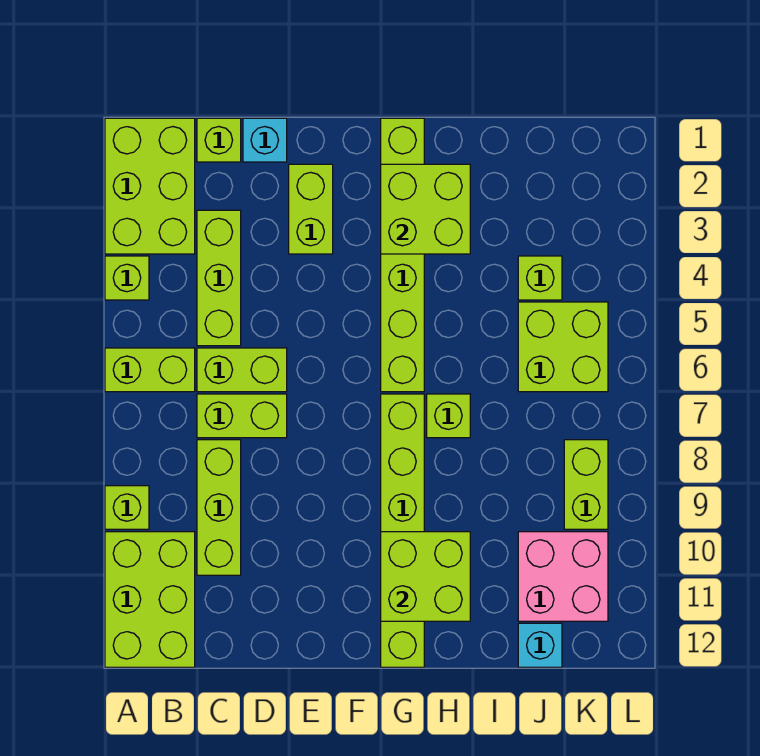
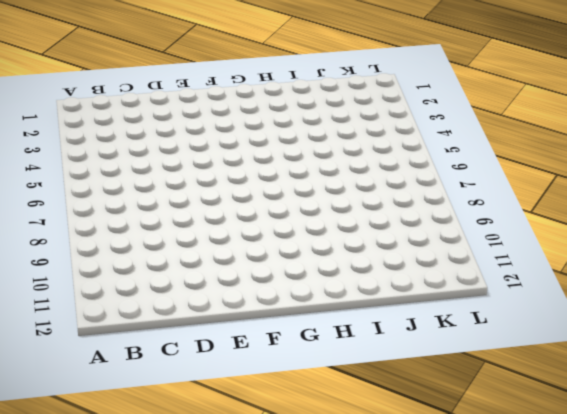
none -> lime 2x3 brick [105,118,195,254]
none -> lime 1x1 brick [105,256,149,300]
none -> lime 1x2 brick [105,348,195,392]

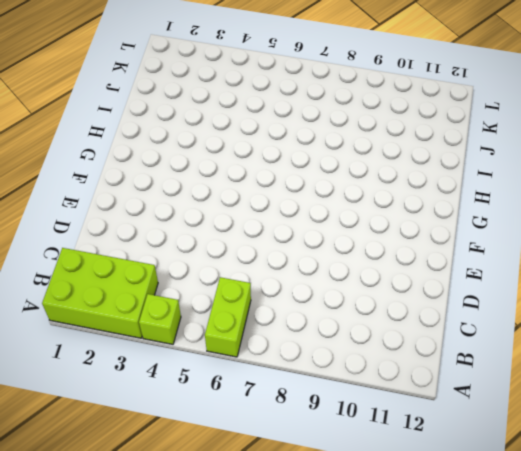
none -> lime 1x1 brick [105,486,149,529]
none -> lime 2x3 brick [105,532,195,667]
none -> lime 1x1 brick [197,118,241,162]

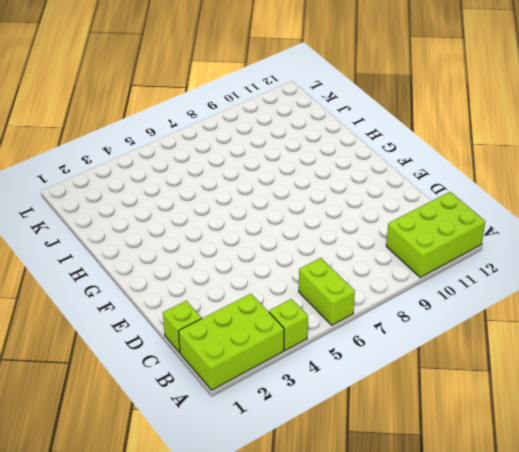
none -> lime 1x1 brick [105,486,149,529]
none -> lime 1x3 brick [197,210,241,346]
none -> lime 1x2 brick [197,348,287,392]

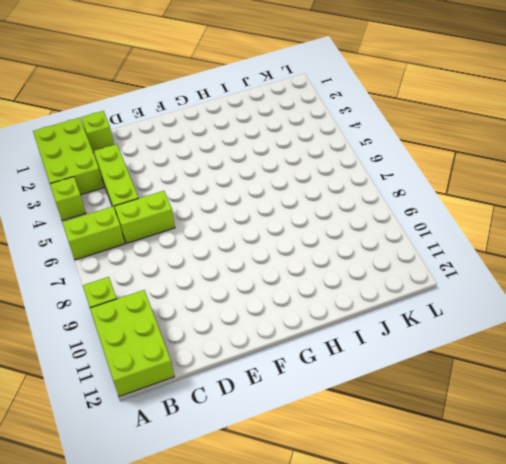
none -> lime 1x2 brick [197,394,287,438]
none -> lime 1x3 brick [197,440,241,575]
none -> cyan 1x1 brick [243,118,287,162]

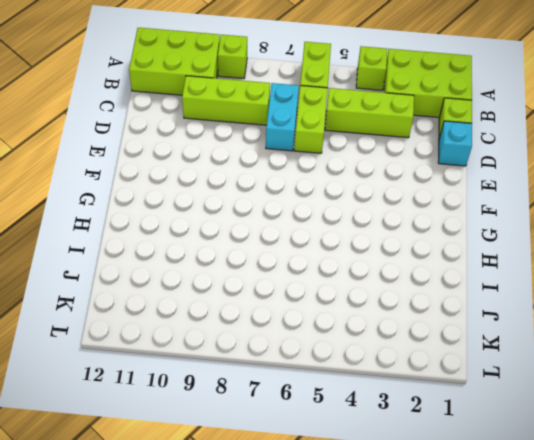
cyan 1x2 brick [266,83,299,151] -> lime 1x2 brick [197,394,287,438]
none -> lime 1x2 brick [289,164,333,254]
none -> lime 1x6 brick [381,118,424,392]
none -> lime 1x6 brick [381,394,424,667]

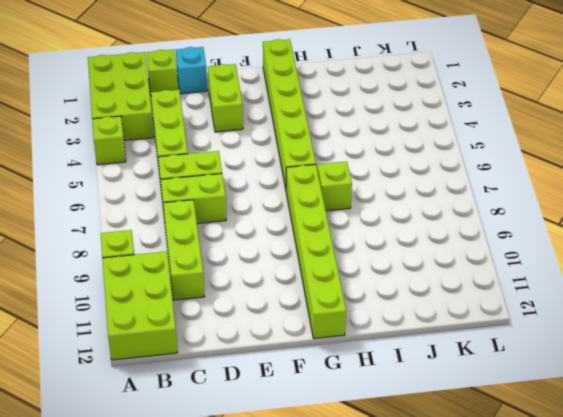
none -> lime 1x2 brick [105,348,195,392]
none -> lime 1x1 brick [518,256,562,300]
none -> lime 2x2 brick [518,302,608,392]

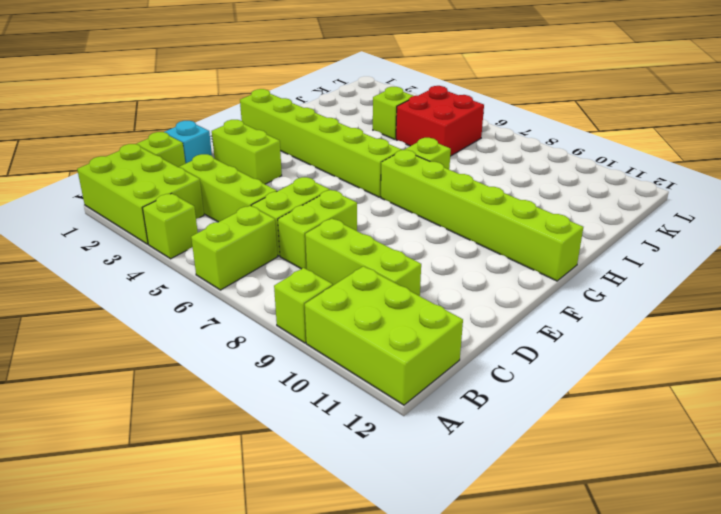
red 2x2 brick [396,86,484,156] -> lime 2x2 brick [518,302,608,392]
none -> pink 2x2 brick [518,532,608,621]
none -> cyan 1x1 brick [518,623,562,667]
none -> lime 1x2 brick [564,440,608,529]

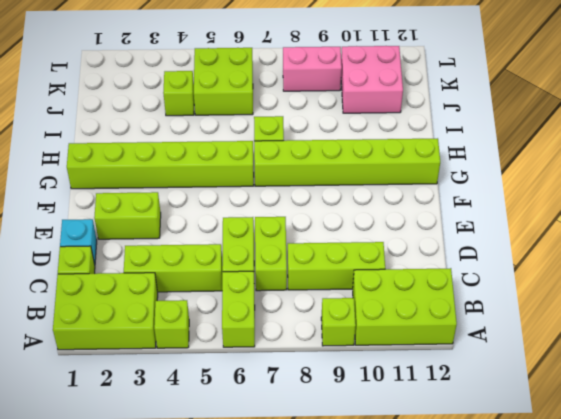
pink 1x2 brick [283,47,342,91] -> lime 1x2 brick [564,440,608,529]
none -> cyan 1x1 brick [518,623,562,667]
none -> lime 2x2 brick [381,164,470,254]
none -> lime 2x2 brick [381,532,470,621]

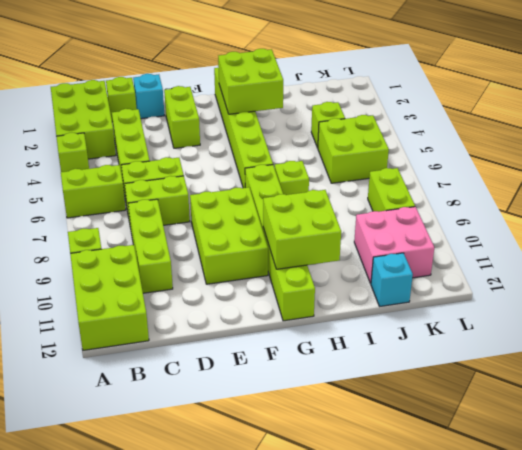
lime 2x3 brick [190,187,268,284] -> none

